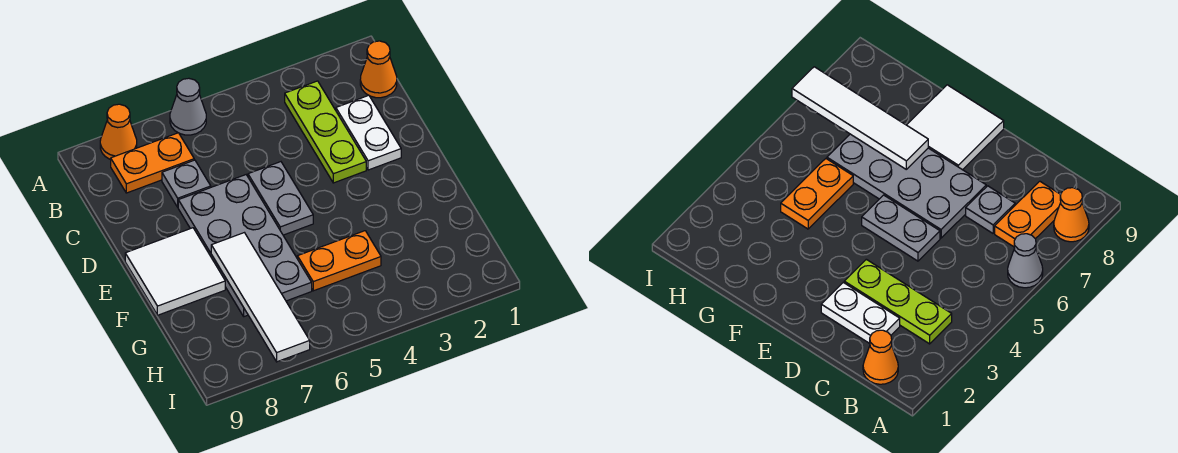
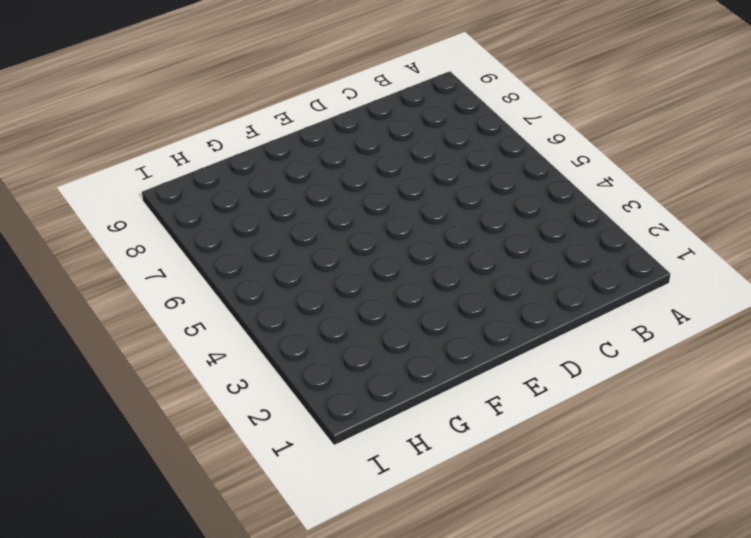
none -> grey 1x1 cone [170,78,206,135]
none -> orange 1x1 cone [100,104,137,160]
none -> orange 1x1 cone [360,41,397,98]

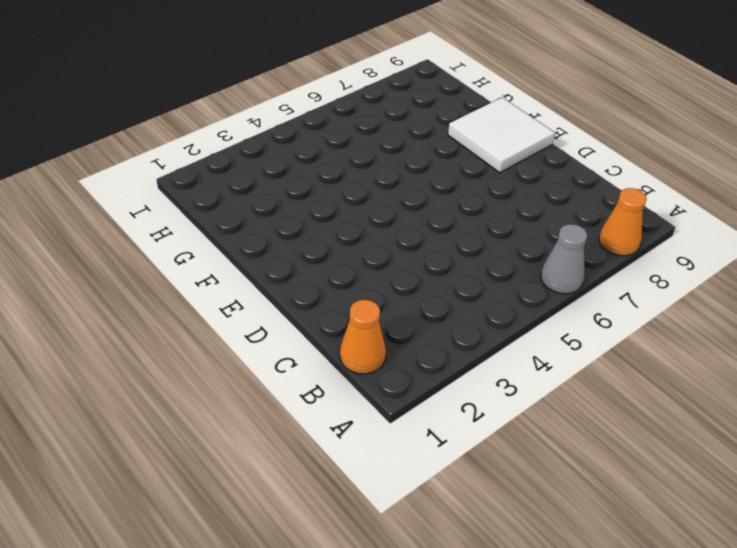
none -> lime 1x3 plate [285,81,366,183]
none -> orange 1x2 plate [111,133,194,193]
none -> white 1x2 plate [336,95,401,170]

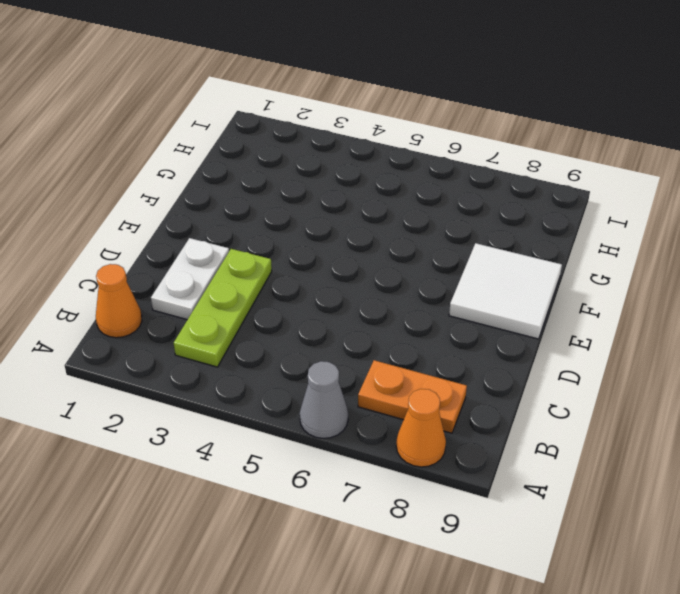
none -> grey 1x1 plate [162,160,211,207]
none -> grey 1x2 plate [248,162,313,235]
none -> grey 2x4 plate [178,175,312,317]

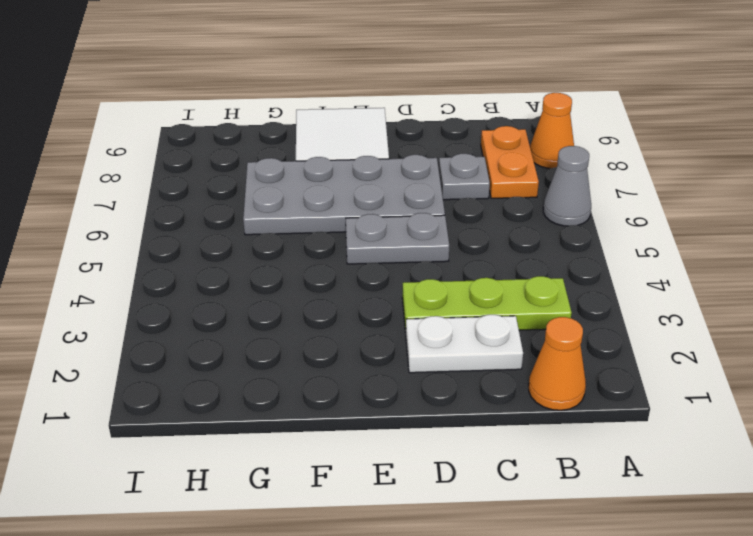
none -> orange 1x2 plate [297,231,381,291]
none -> white 1x4 tile [211,233,310,362]

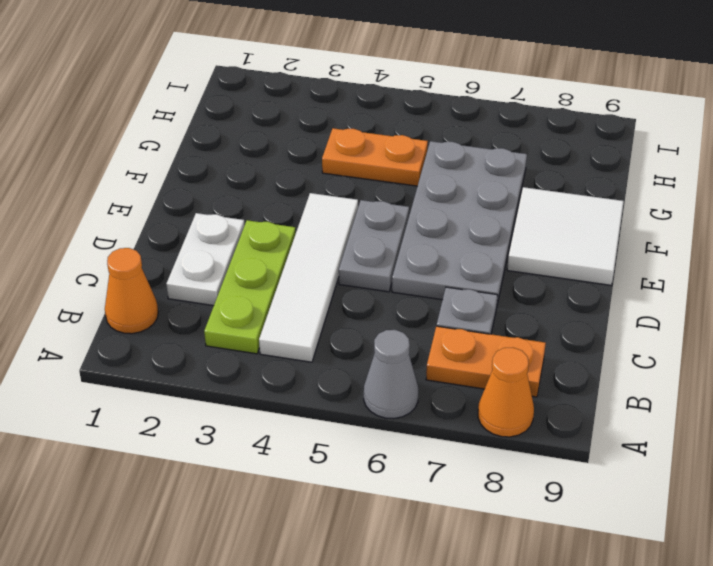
white 1x4 tile [259,193,358,362] -> white 1x4 tile moved to [211,233,310,362]

